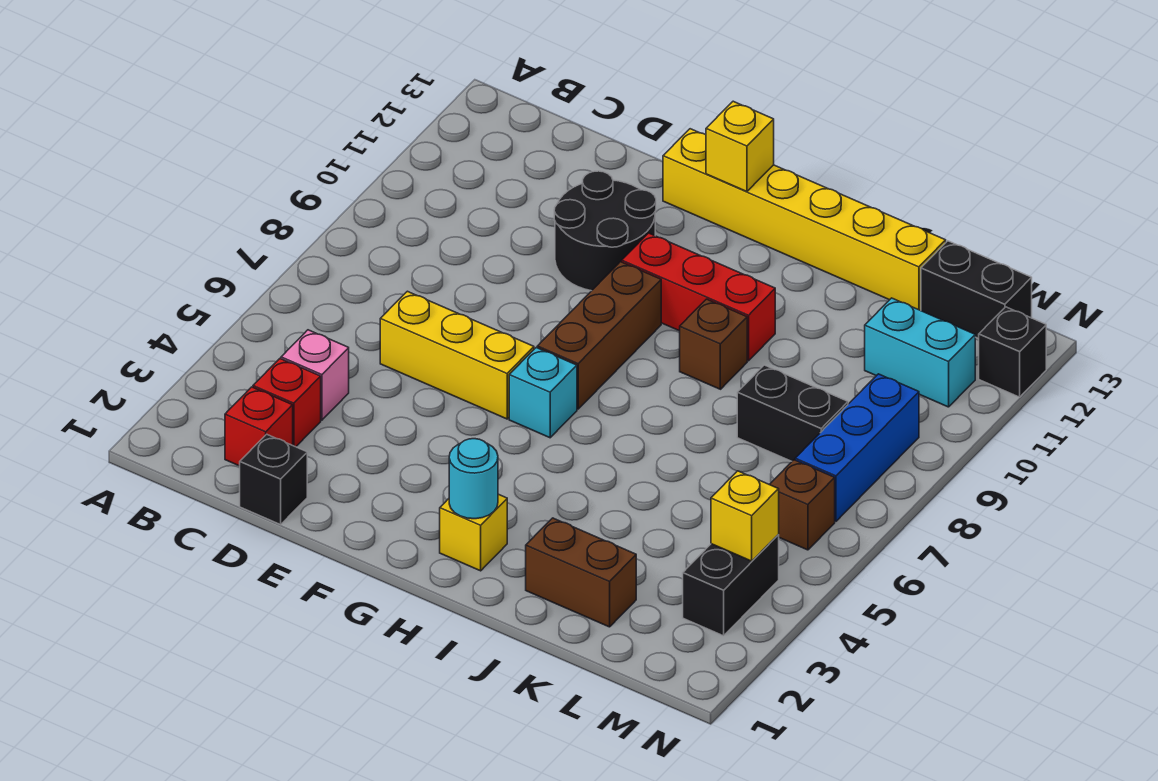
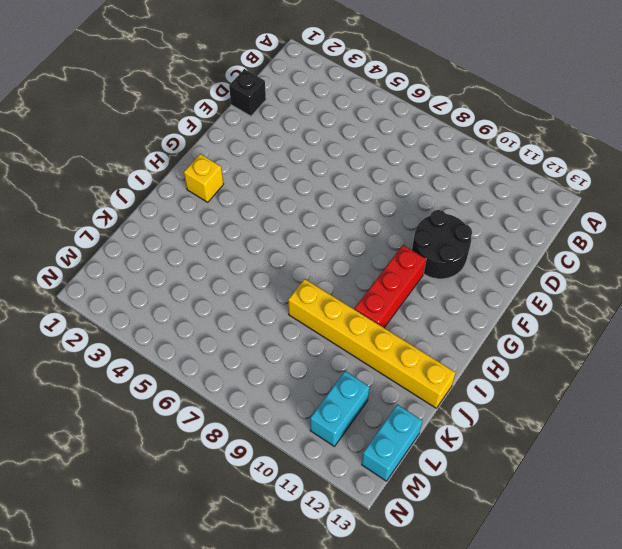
yellow 1x6 brick [288,279,456,408] -> yellow 1x6 brick turned to [663,129,946,311]
cyan 1x2 brick [362,404,422,481] -> black 1x2 brick [921,241,1032,339]
none -> red 1x1 brick [225,387,293,466]
none -> red 1x1 brick [253,359,321,447]
none -> pink 1x1 brick [281,330,349,420]

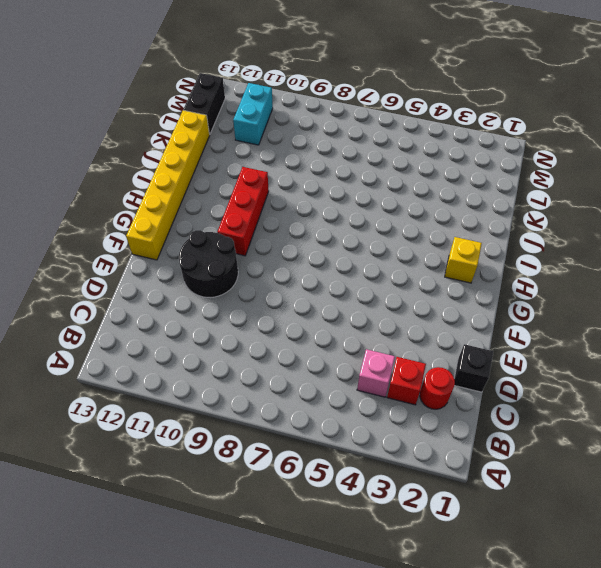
red 1x1 round brick [420,367,455,409] -> red 1x1 brick [225,387,293,466]
none -> yellow 1x3 brick [380,291,534,419]
none -> cyan 1x1 brick [509,348,577,438]
none -> brown 1x3 brick [537,262,661,409]

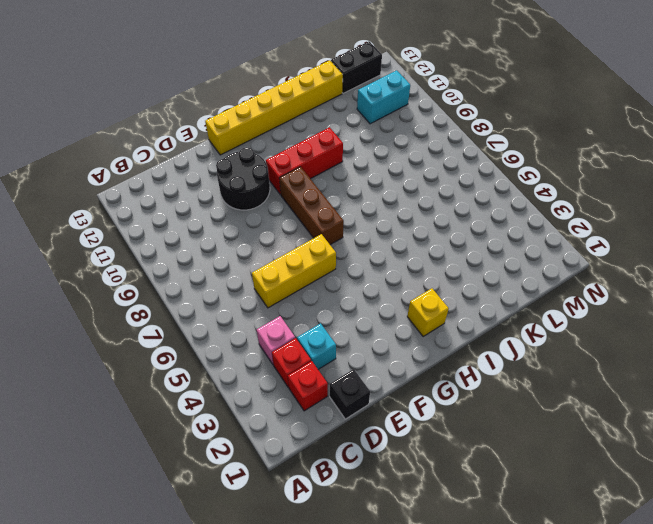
cyan 1x1 brick [297,323,336,369] -> cyan 1x1 brick moved to [509,348,577,438]
none -> brown 1x1 brick [680,299,747,389]
none -> brown 1x2 brick [526,518,636,627]
none -> black 1x2 brick [737,365,848,461]

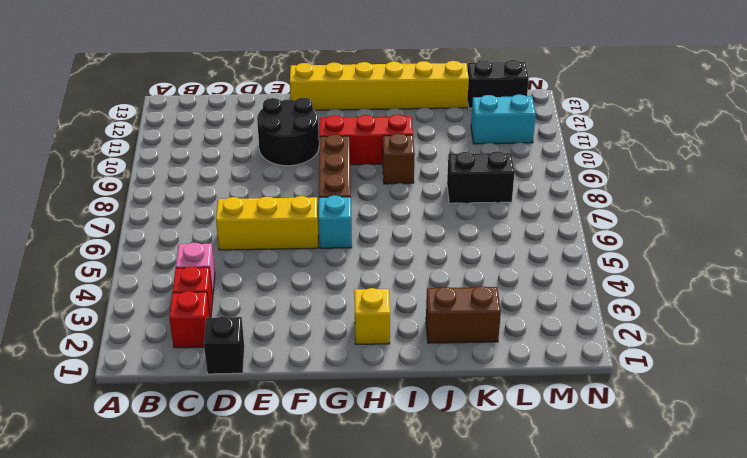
none -> black 1x2 brick [683,535,779,636]
none -> brown 1x1 brick [769,460,835,550]
none -> blue 1x3 brick [795,374,919,521]

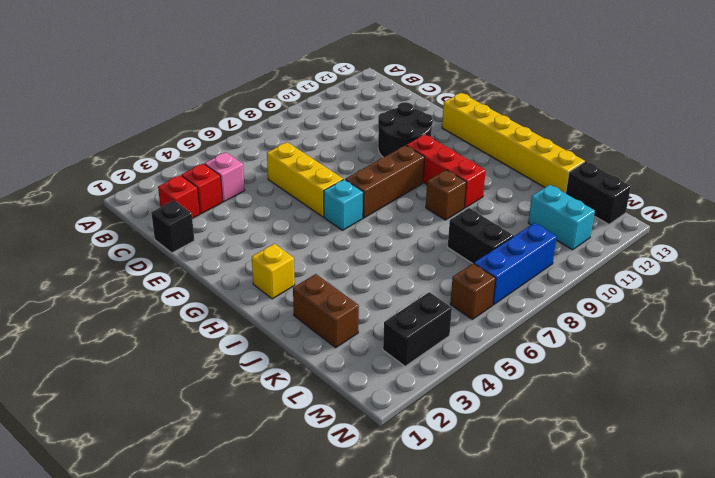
none -> black 1x1 brick [979,307,1046,397]
none -> yellow 1x1 brick [706,101,774,192]
none -> cyan 1x1 round brick [449,439,498,519]

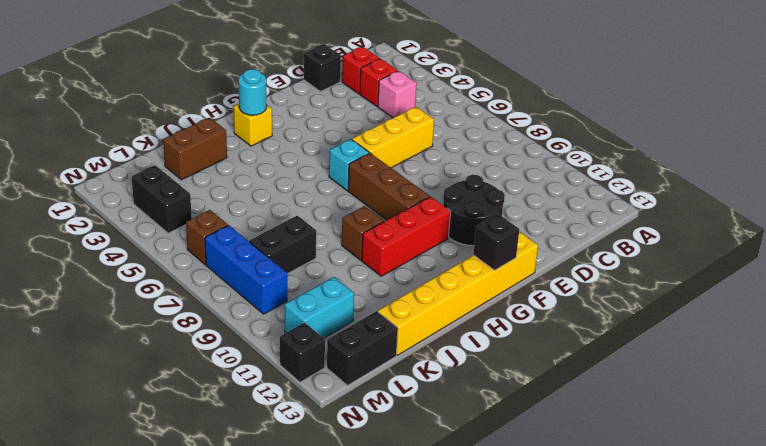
black 1x1 brick [473,214,519,270] -> yellow 1x1 brick [706,101,774,192]
none -> yellow 1x1 brick [711,471,779,561]

